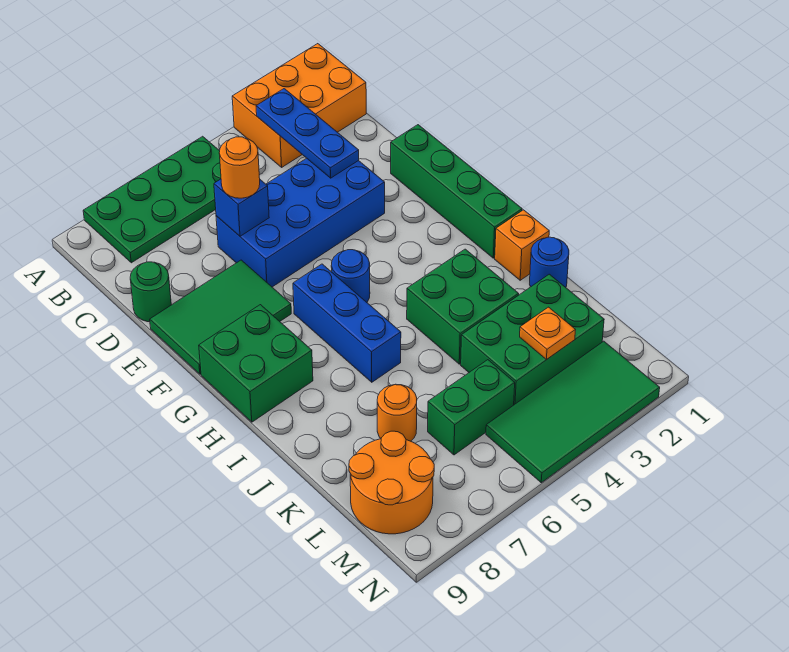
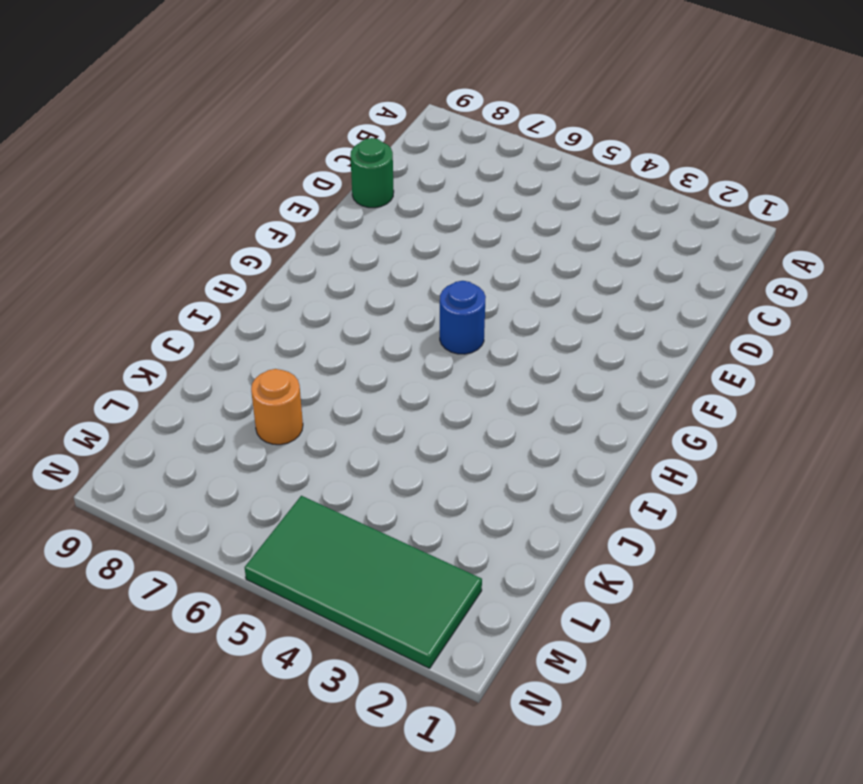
none -> orange 2x3 brick [232,44,366,167]
none -> green 2x4 plate [83,136,221,263]
none -> blue 2x4 brick [216,158,385,287]

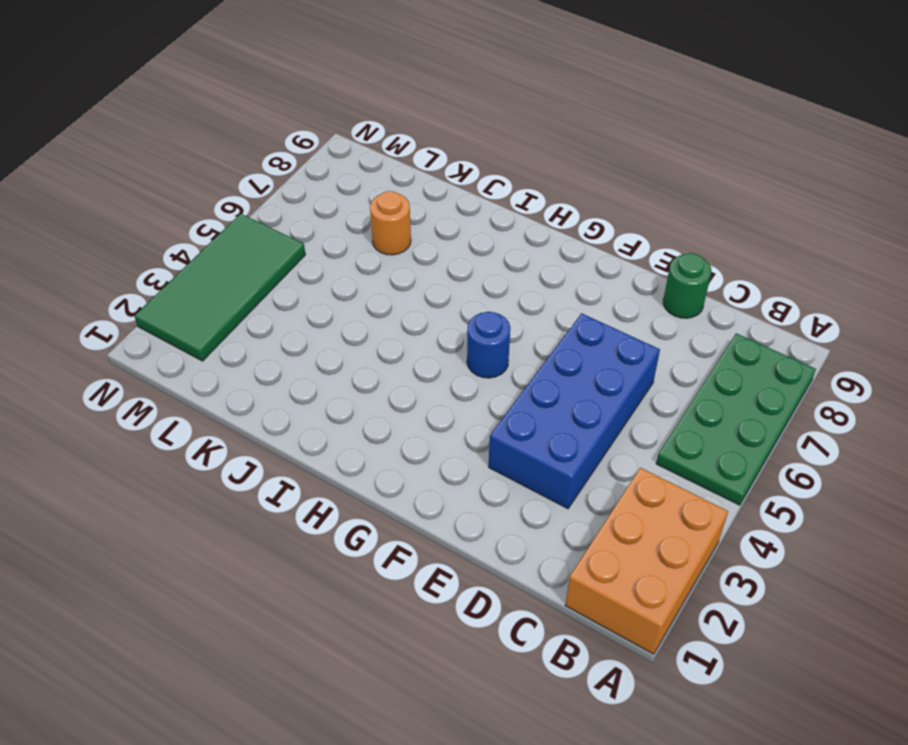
none -> green 1x4 brick [391,125,522,258]
none -> green 2x3 tile [150,260,291,374]
none -> blue 1x3 brick [293,264,401,382]

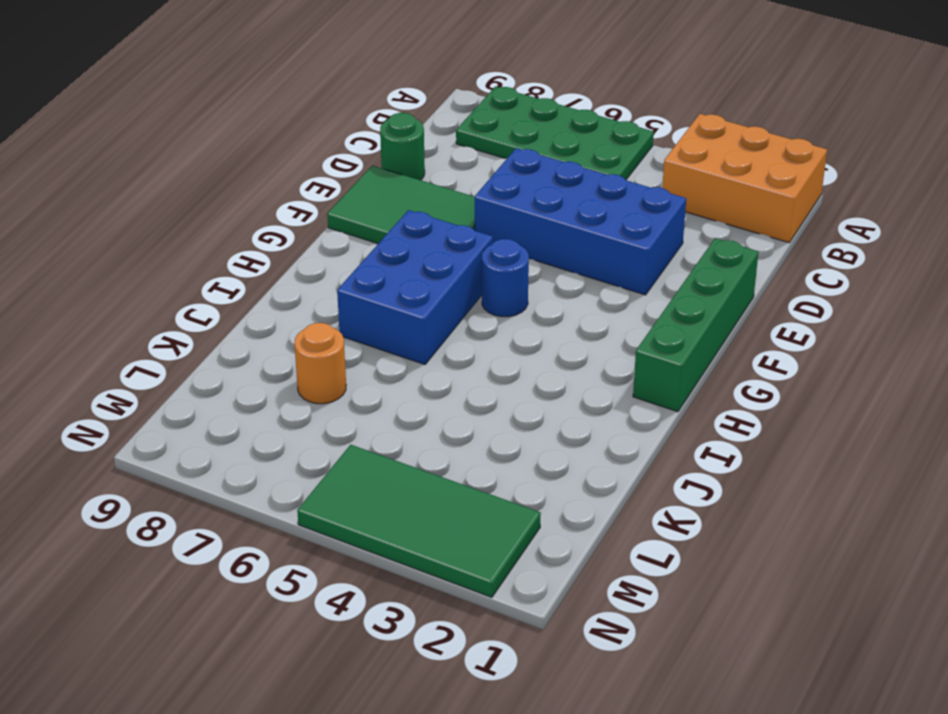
blue 2x3 brick [337,210,493,364] -> blue 1x3 brick [293,264,401,382]
none -> green 2x2 brick [199,305,313,422]
none -> orange 1x1 brick [495,210,549,280]
none -> green 2x2 brick [407,249,519,364]

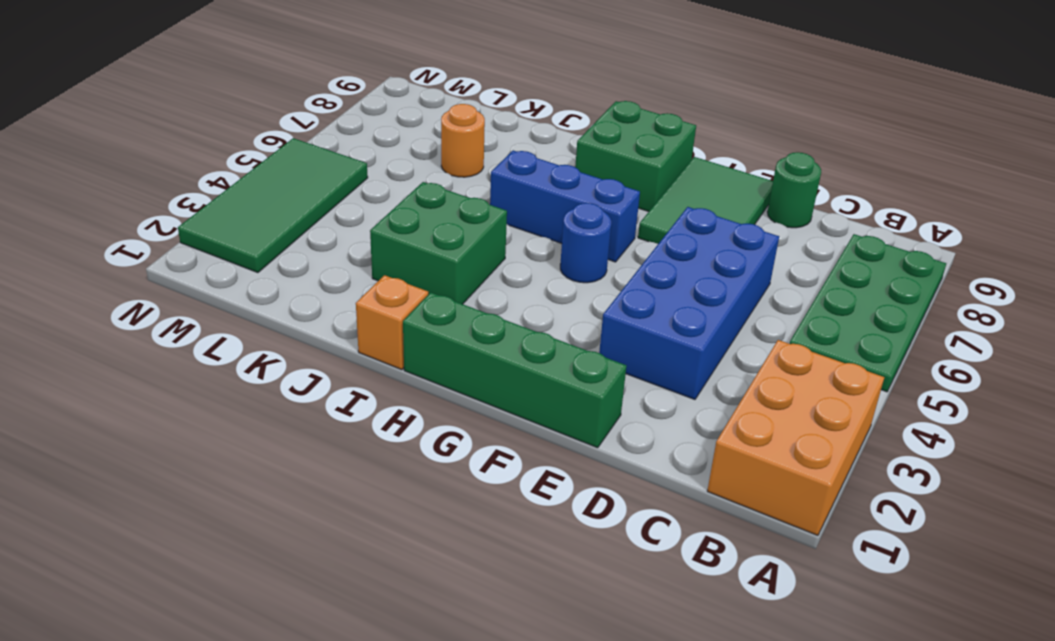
none -> blue 1x1 round brick [530,237,569,287]
none -> green 2x3 brick [461,274,604,405]
none -> green 1x2 brick [428,360,515,455]

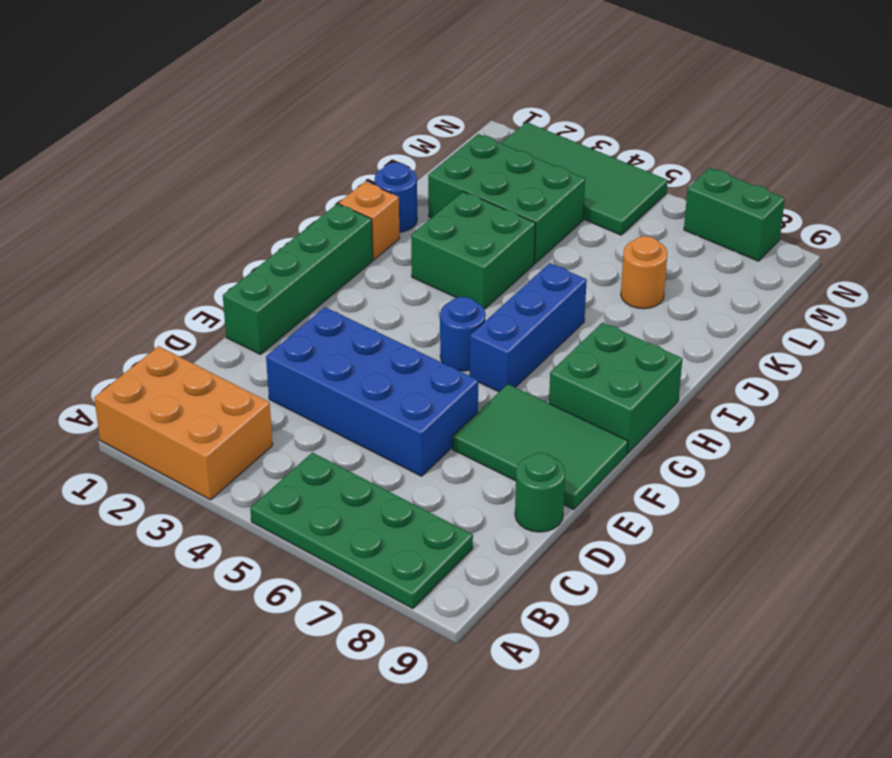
green 1x2 brick [684,168,785,261] -> green 1x2 brick moved to [428,360,515,455]
none -> orange 2x2 round brick [349,431,434,534]
none -> blue 1x3 plate [256,89,359,178]
none -> blue 1x1 brick [214,179,269,236]

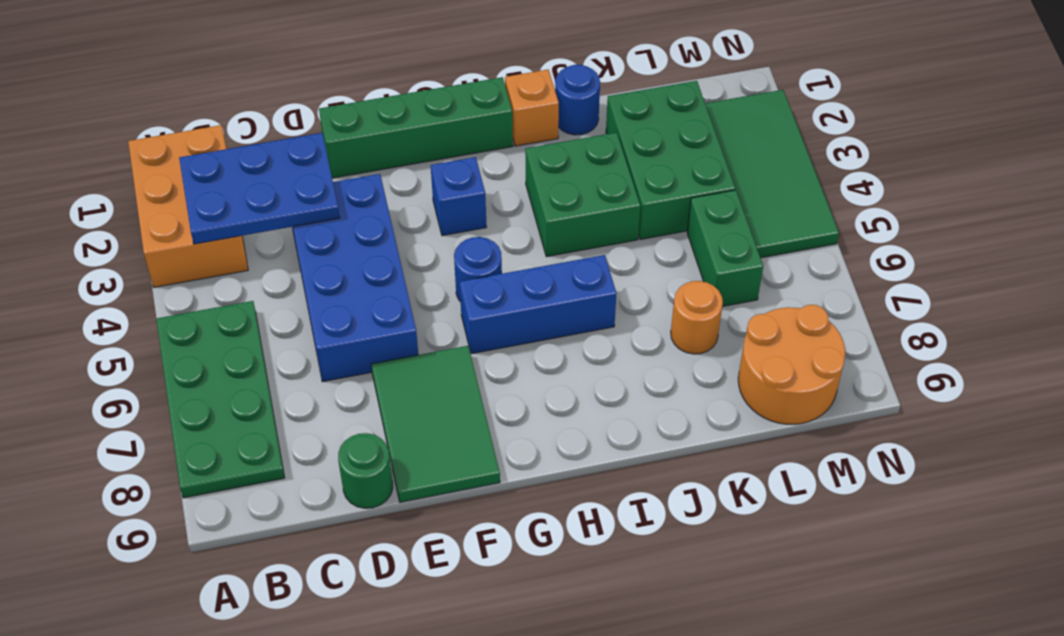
blue 2x3 plate [179,133,340,244] -> blue 1x3 plate [256,89,359,178]
blue 1x1 brick [431,157,486,236] -> blue 1x1 brick moved to [214,179,269,236]
none -> green 2x2 brick [199,305,313,422]
none -> orange 1x1 plate [520,307,575,359]
none -> orange 1x1 round brick [219,137,260,198]

